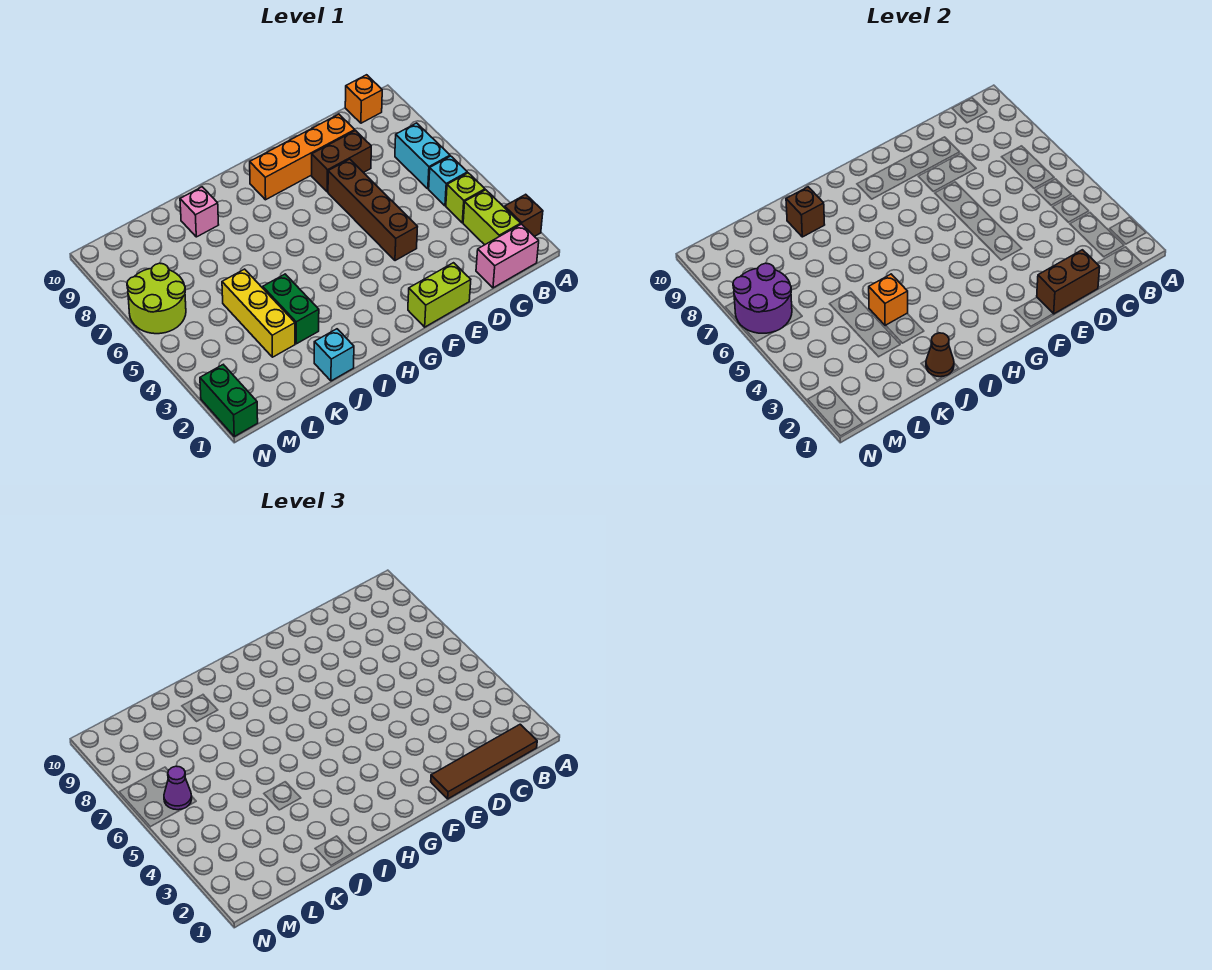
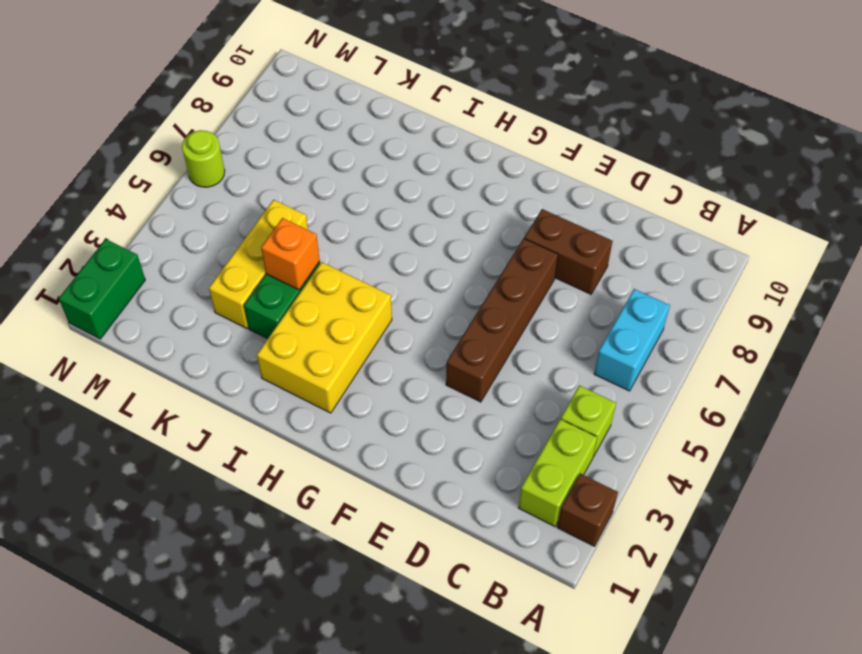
yellow 2x3 brick [257,262,392,413] -> none
lime 1x1 round brick [182,130,225,187] -> lime 2x2 round brick [127,263,186,334]
none -> pink 1x2 brick [476,224,539,288]
none -> cyan 1x1 brick [429,156,467,206]
none -> orange 1x1 brick [345,75,382,123]

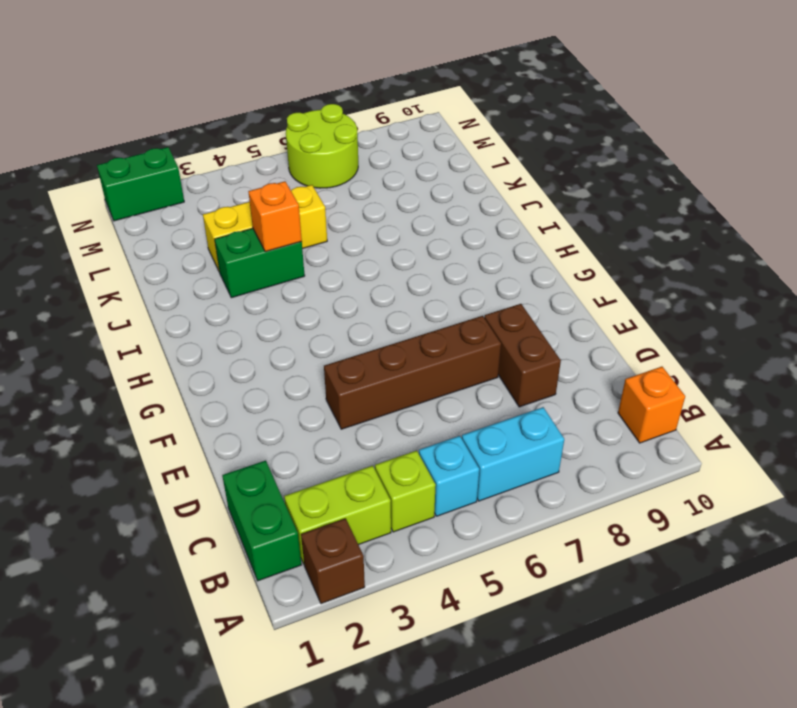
green 1x2 brick [222,461,301,581] -> pink 1x2 brick [476,224,539,288]
none -> orange 1x4 brick [250,114,355,200]
none -> lime 1x2 brick [408,263,471,327]
none -> cyan 1x1 brick [314,329,354,381]

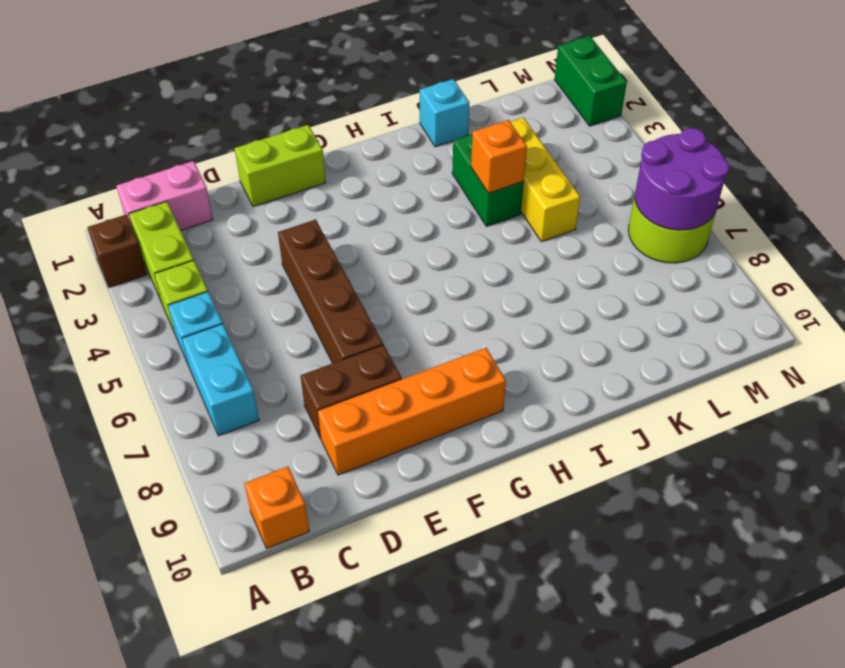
none -> pink 1x1 brick [180,187,219,237]
none -> brown 1x2 brick [1037,250,1100,314]
none -> brown 1x1 cone [926,333,954,377]

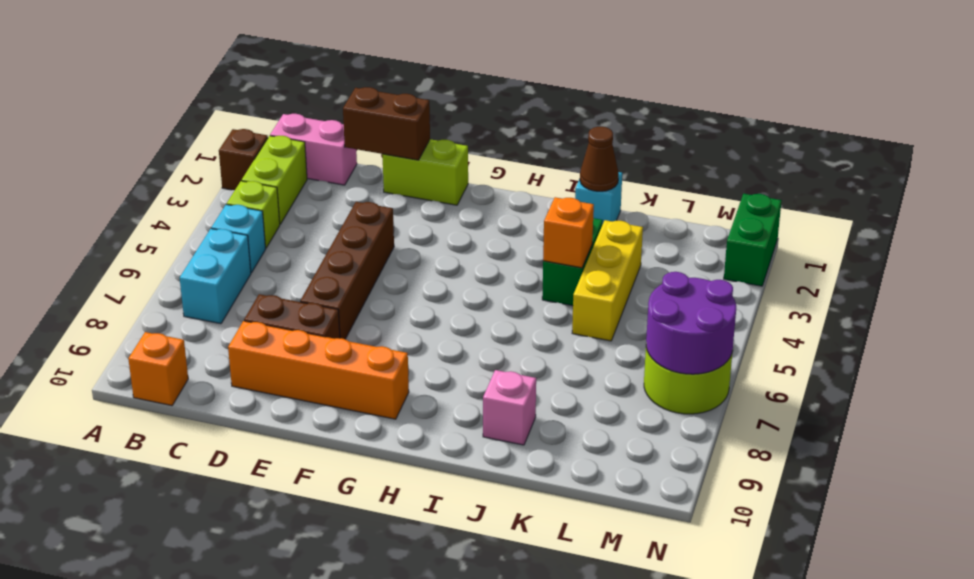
none -> brown 1x1 brick [786,187,825,237]
none -> brown 1x4 tile [431,724,537,799]
none -> purple 1x1 cone [164,766,192,810]

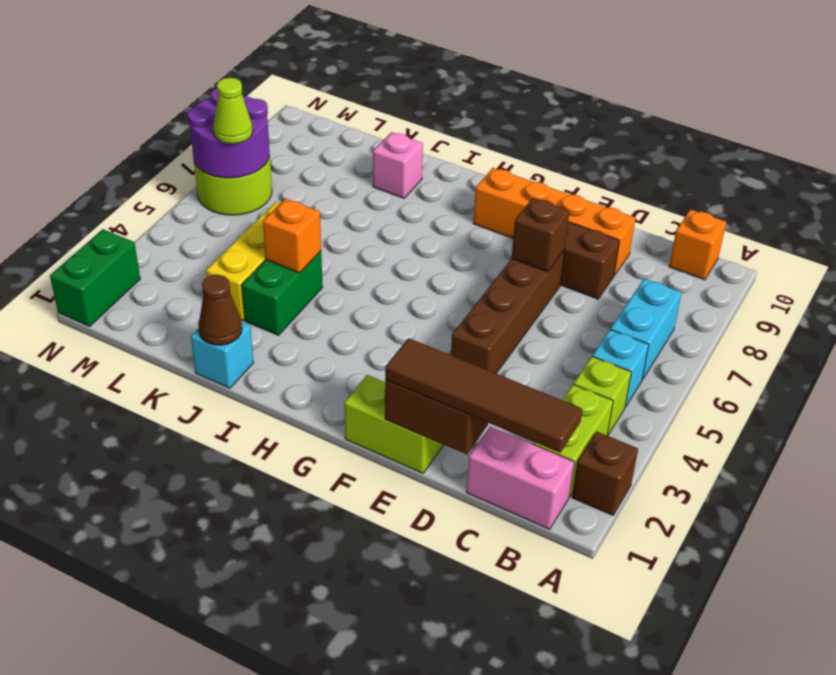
brown 1x1 brick [512,198,569,272] -> brown 1x1 brick moved to [786,187,825,237]
lime 1x1 cone [213,78,253,144] -> purple 1x1 cone [164,766,192,810]

